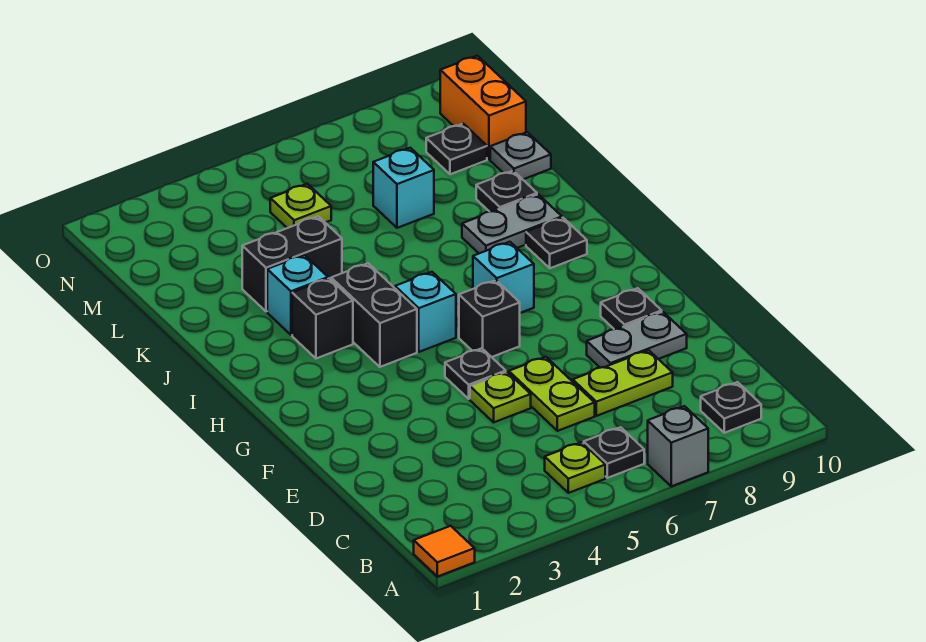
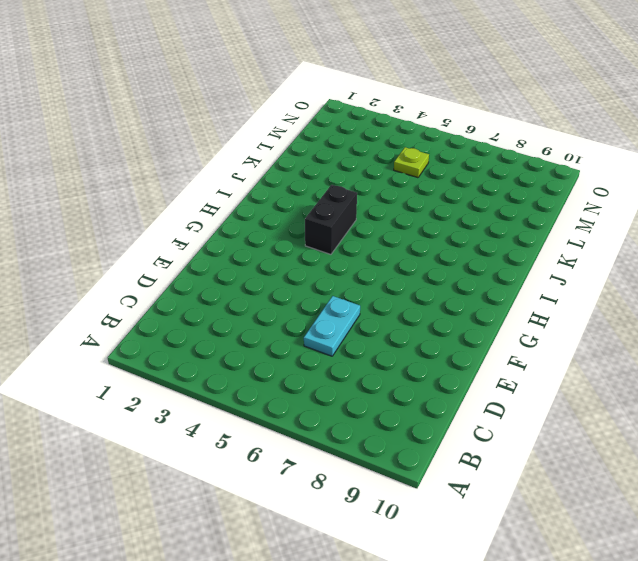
cyan 1x2 plate [304,296,360,356] -> lime 1x2 plate [509,357,595,431]
none -> orange 1x1 tile [414,526,475,577]
none -> grey 1x1 brick [648,406,708,486]
none -> lime 1x1 plate [545,442,605,493]

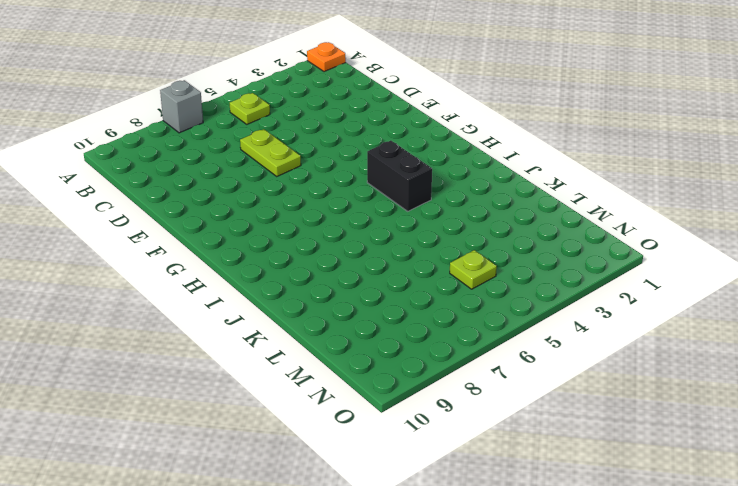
orange 1x1 plate [307,42,346,72] -> orange 1x1 tile [414,526,475,577]
none -> black 1x1 plate [584,427,644,478]
none -> black 1x1 plate [701,382,761,433]
none -> lime 1x2 plate [573,350,673,416]

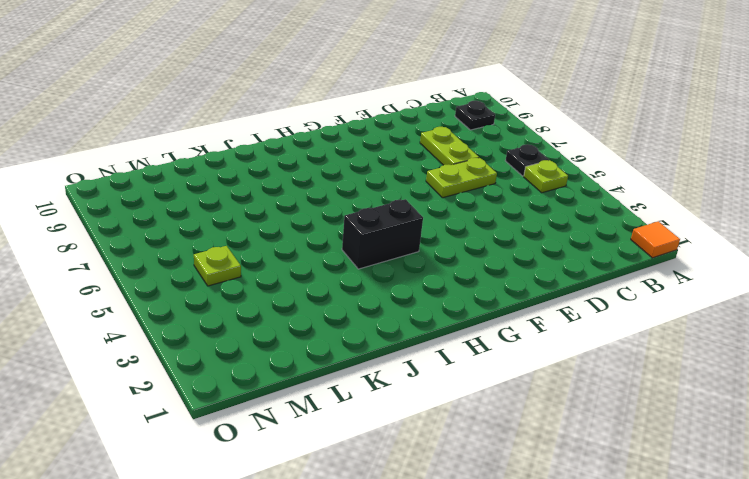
none -> grey 1x1 brick [648,406,708,486]
none -> lime 1x1 plate [470,372,531,422]
none -> grey 1x2 plate [587,312,687,368]

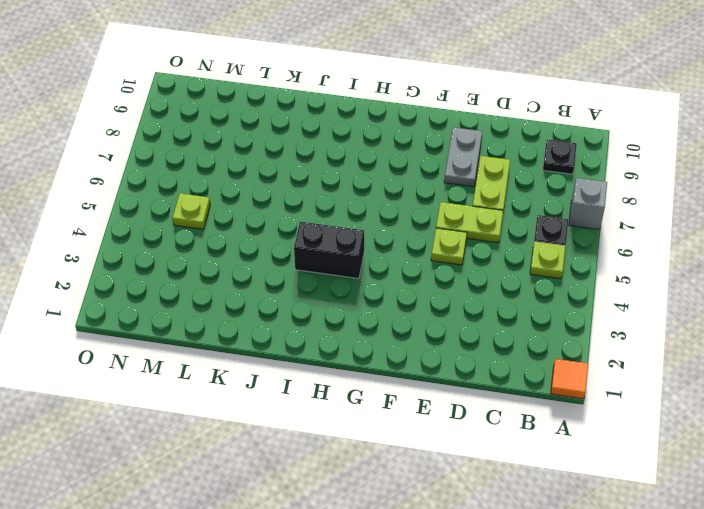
none -> black 1x1 plate [445,348,506,399]
none -> black 1x1 plate [601,288,662,329]
none -> black 1x1 brick [459,280,520,357]

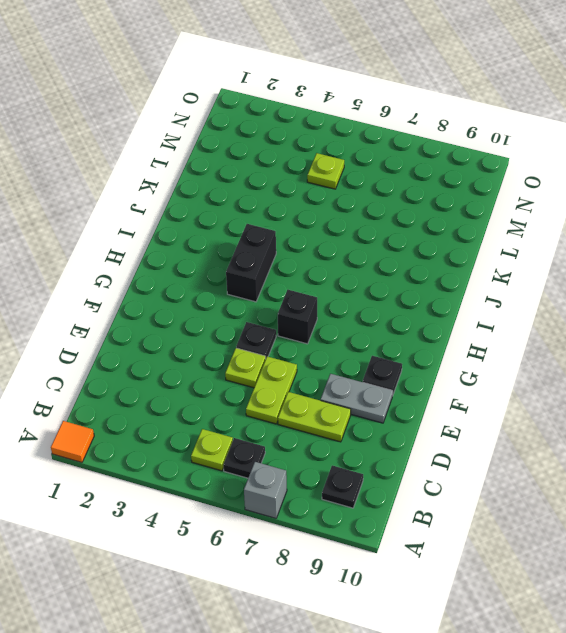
none -> cyan 1x1 brick [395,272,456,352]
none -> cyan 1x1 brick [473,242,534,313]
none -> black 1x1 brick [292,278,353,359]

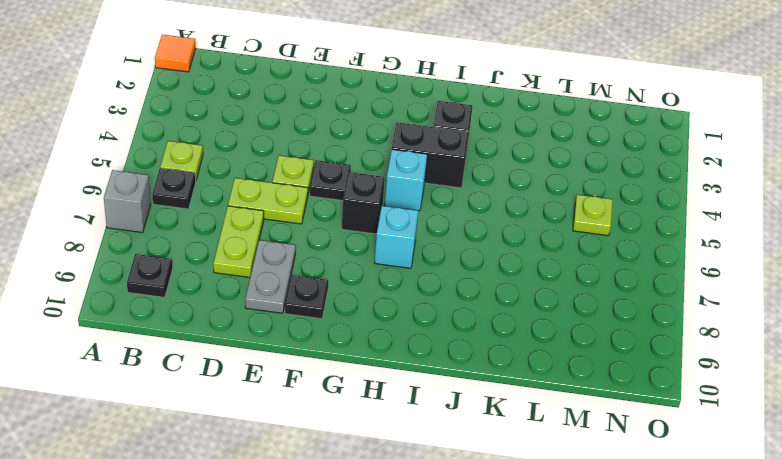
none -> black 1x1 plate [526,218,587,268]
none -> cyan 1x1 brick [267,255,328,335]
none -> grey 1x2 plate [462,194,562,253]

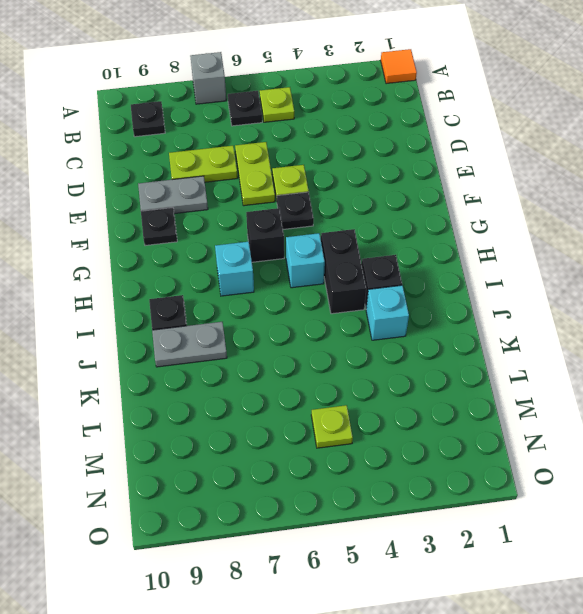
none -> black 1x2 brick [242,216,342,312]
none -> black 1x1 plate [476,171,537,212]
none -> cyan 1x1 brick [373,148,434,228]

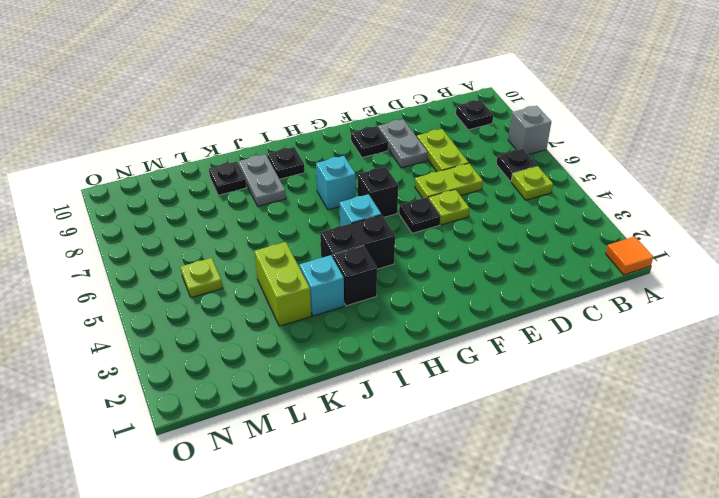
lime 1x2 brick [254,242,311,326] -> black 1x2 brick [242,216,342,312]
none -> cyan 1x1 brick [373,148,434,228]
none -> grey 1x1 plate [490,132,551,179]
none -> black 1x1 plate [426,124,487,174]

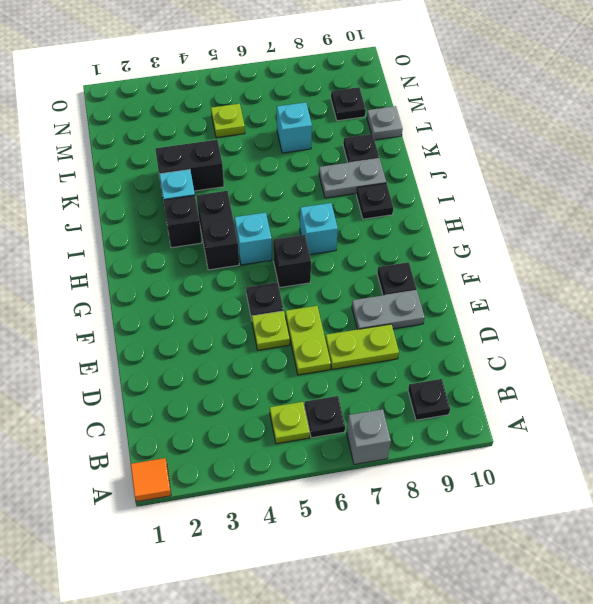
none -> orange 1x2 brick [440,56,526,159]

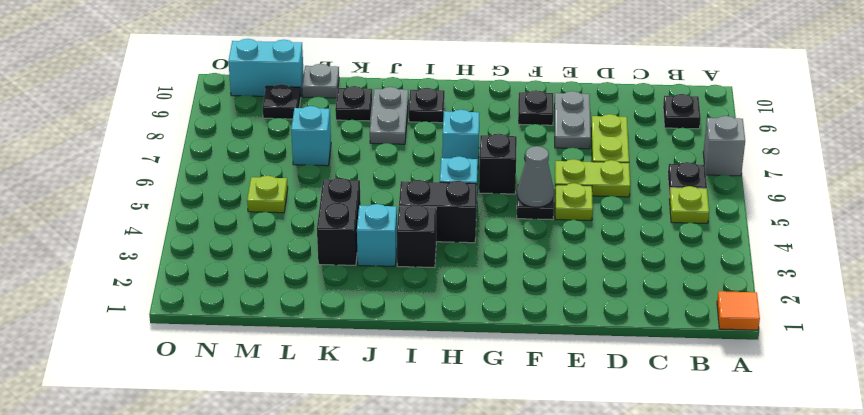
grey 1x1 cone [517,146,554,207] -> none
cyan 1x2 brick [228,39,304,96] -> orange 1x2 brick [440,56,526,159]

